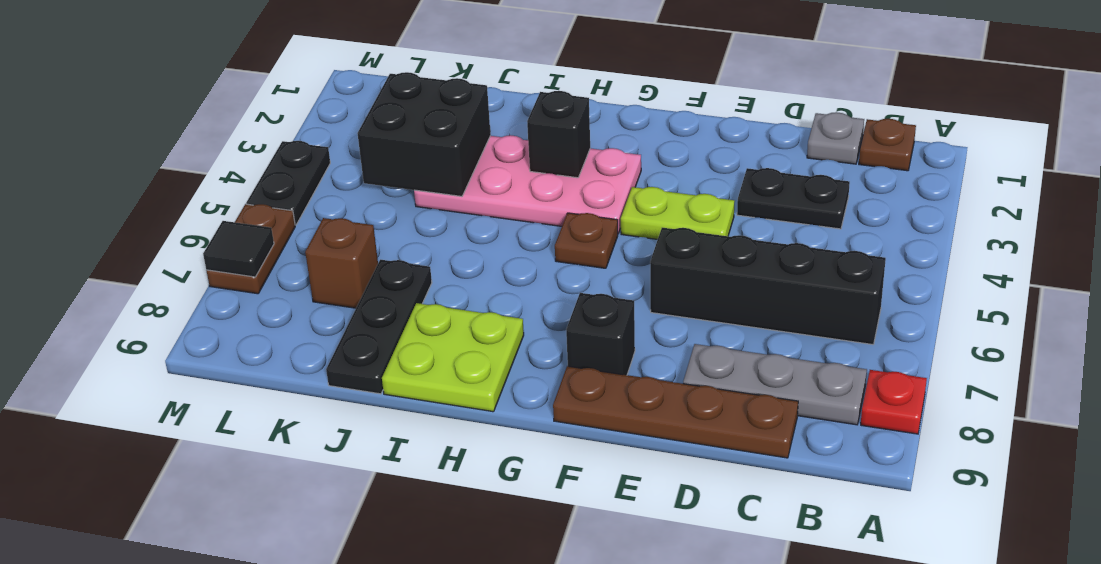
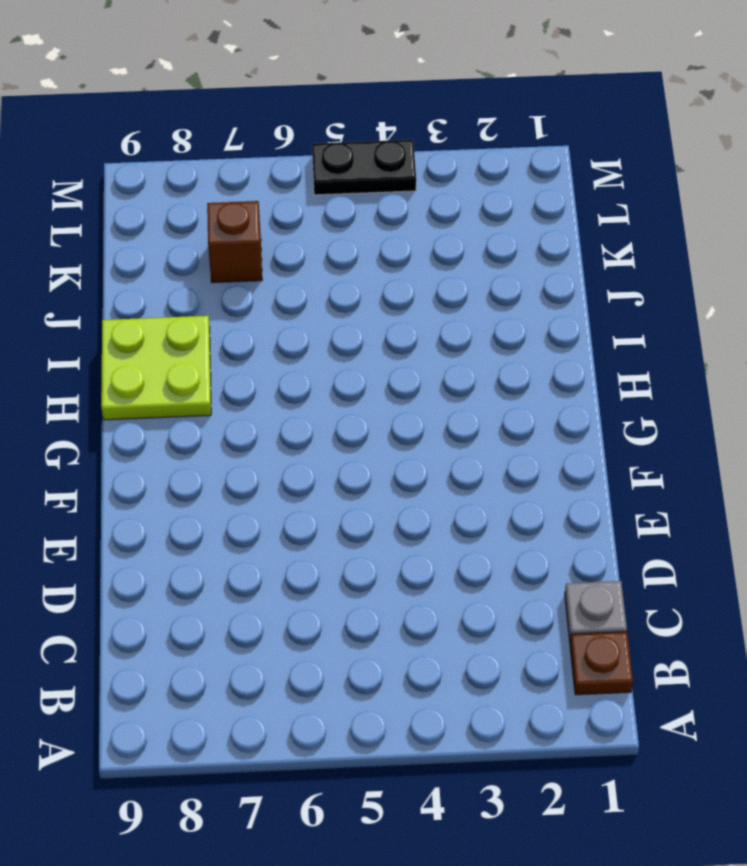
none -> red 1x1 plate [861,370,927,434]
none -> black 1x4 brick [650,228,886,345]
none -> grey 1x3 plate [683,344,867,425]

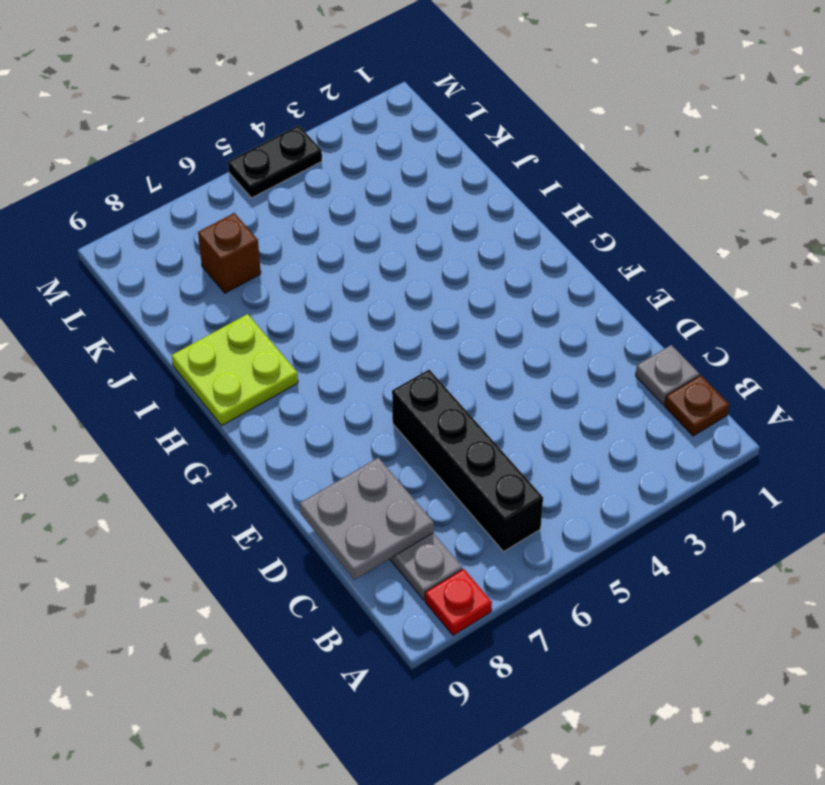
grey 2x2 plate [300,458,434,580] -> none
none -> black 1x2 plate [737,168,850,229]
none -> brown 1x4 plate [553,366,798,458]
none -> lime 1x2 plate [621,187,735,239]

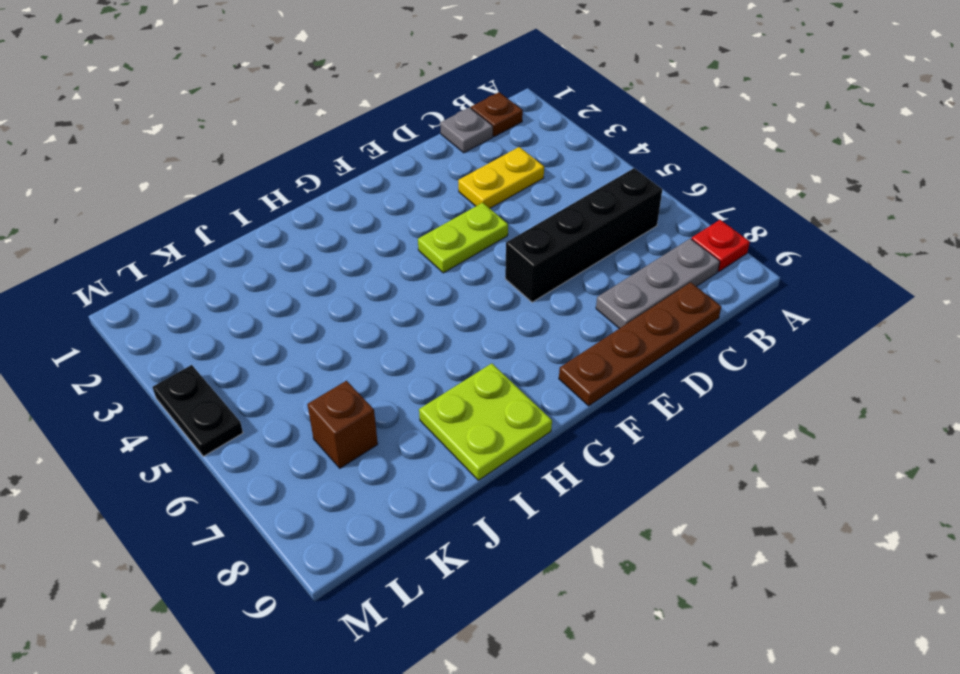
yellow 1x2 plate [458,147,544,208] -> black 1x2 plate [737,168,850,229]
none -> black 1x1 brick [566,293,635,375]
none -> pink 2x4 plate [414,135,641,234]
none -> brown 1x1 plate [555,213,618,268]

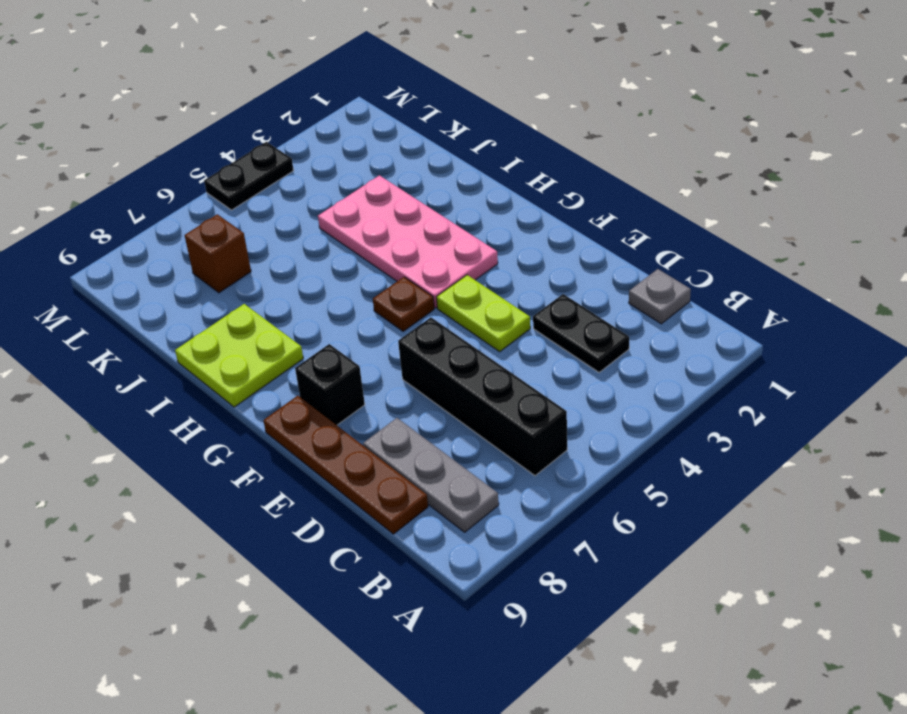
none -> red 1x1 plate [861,370,927,434]
none -> brown 1x1 plate [859,119,916,171]
none -> black 1x3 plate [326,260,432,394]

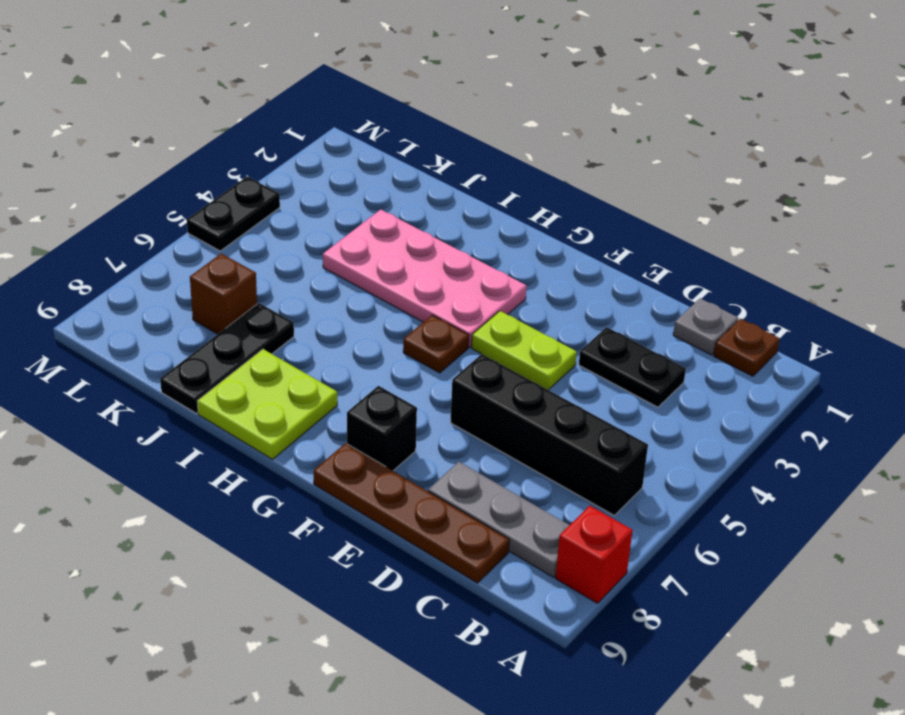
red 1x1 brick [555,506,633,603] -> red 1x1 plate [861,370,927,434]
none -> brown 1x2 plate [206,204,295,294]
none -> black 1x1 brick [527,91,590,178]
none -> black 2x2 brick [357,72,491,196]

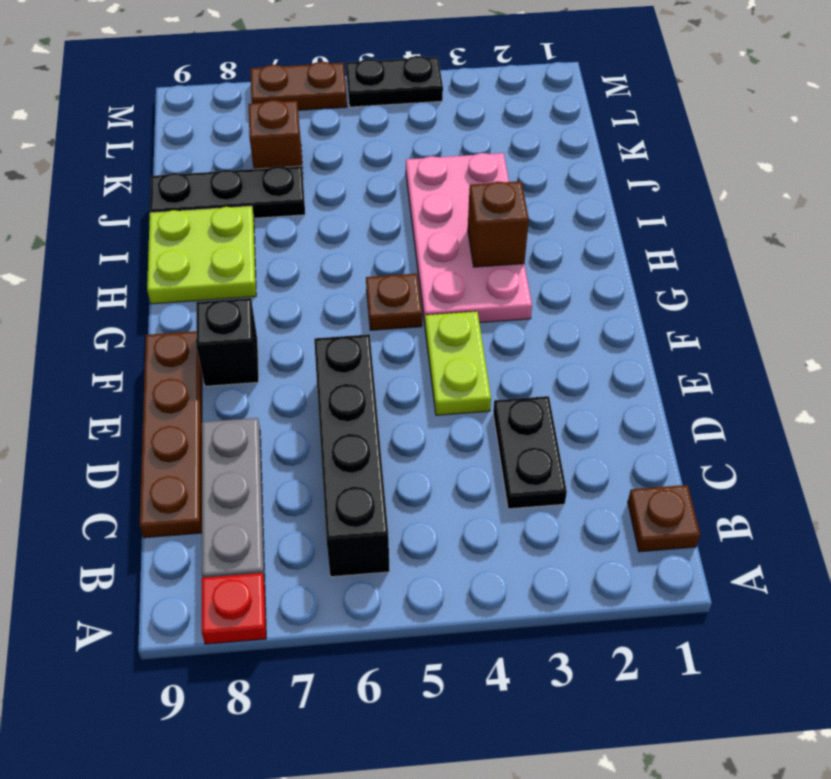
brown 1x1 brick [468,181,529,267] -> black 1x1 brick [527,91,590,178]
none -> grey 1x1 plate [807,112,864,164]
none -> black 2x2 brick [357,72,491,196]
none -> black 1x1 tile [203,221,274,277]

